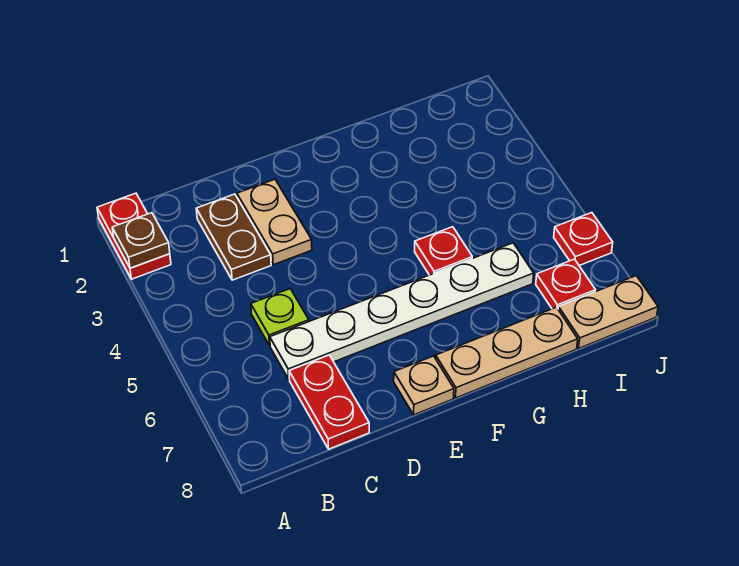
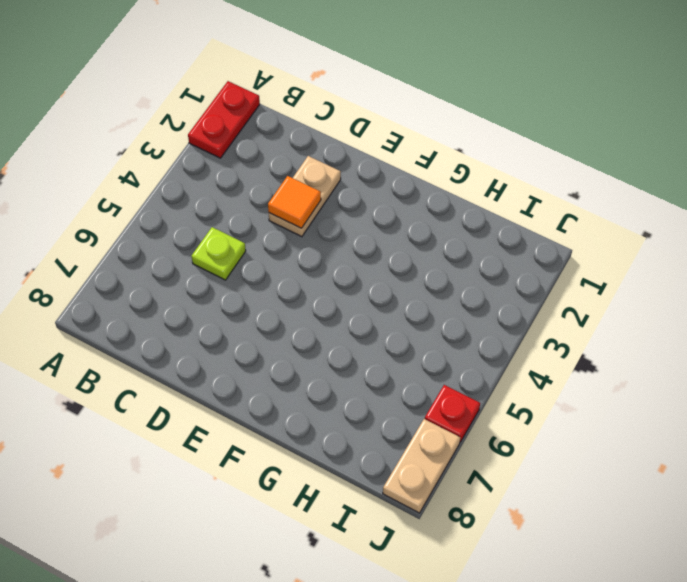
orange 1x1 tile [268,176,321,228] -> none
tan 1x2 plate [383,419,460,513] -> tan 1x2 plate turned to [558,276,658,348]
none -> brown 1x2 plate [196,194,271,280]
none -> white 1x6 plate [270,243,534,379]
none -> red 1x2 plate [289,355,369,449]

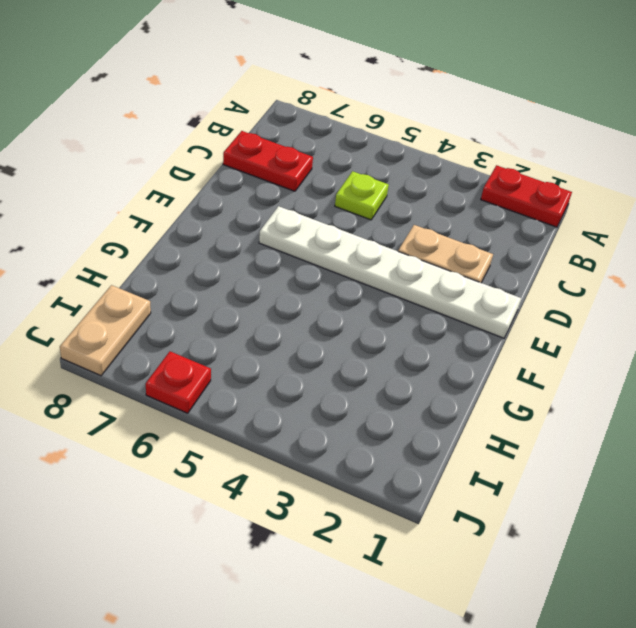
white 1x6 plate [259,206,521,338] -> white 1x6 plate turned to [270,243,534,379]
none -> brown 1x2 plate [196,194,271,280]
none -> tan 1x1 plate [394,356,454,415]
none -> tan 1x3 plate [436,307,578,398]

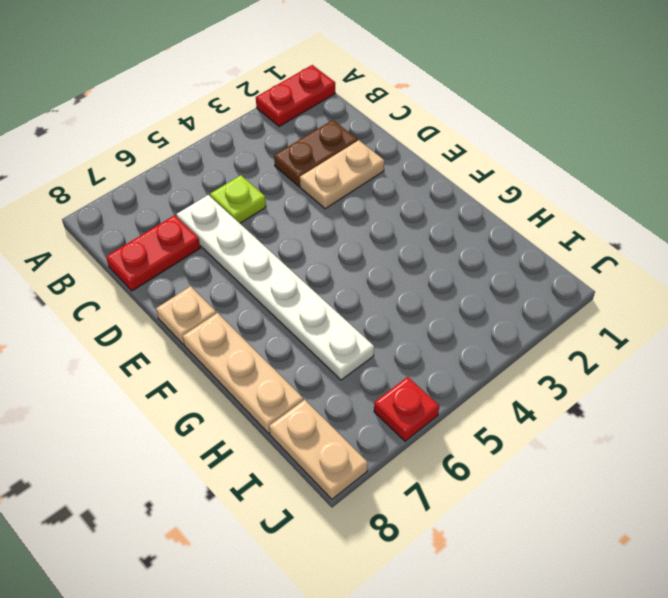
none -> red 1x1 plate [415,227,472,275]
none -> red 1x1 plate [536,259,596,309]
none -> brown 1x1 plate [112,213,170,268]

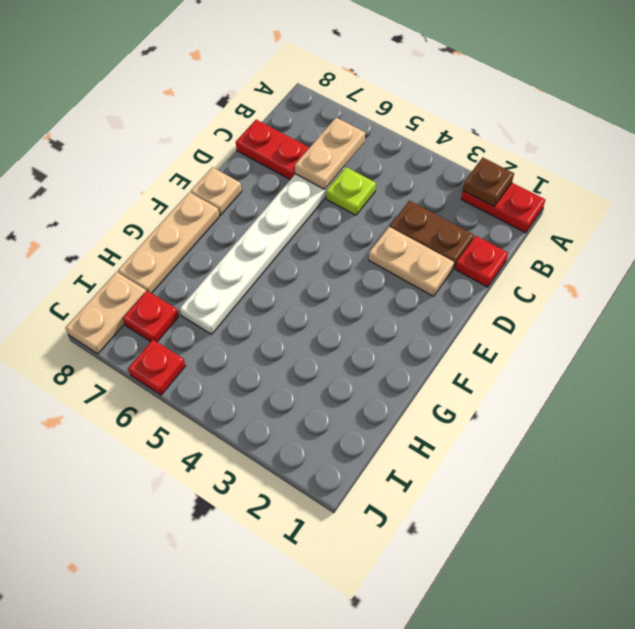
tan 1x2 plate [295,117,365,189] -> none
red 1x1 plate [455,236,508,287] -> red 1x1 plate moved to [415,227,472,275]

